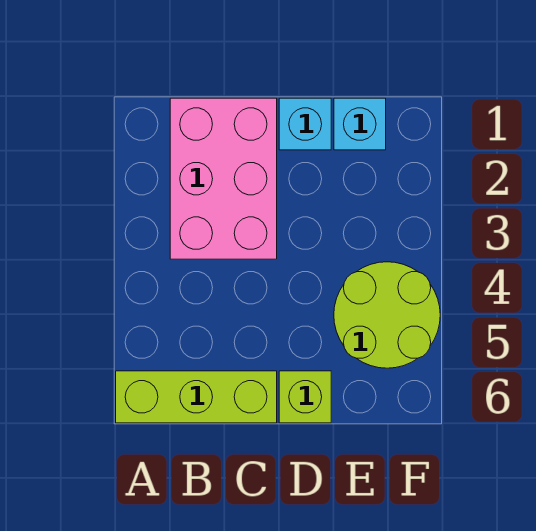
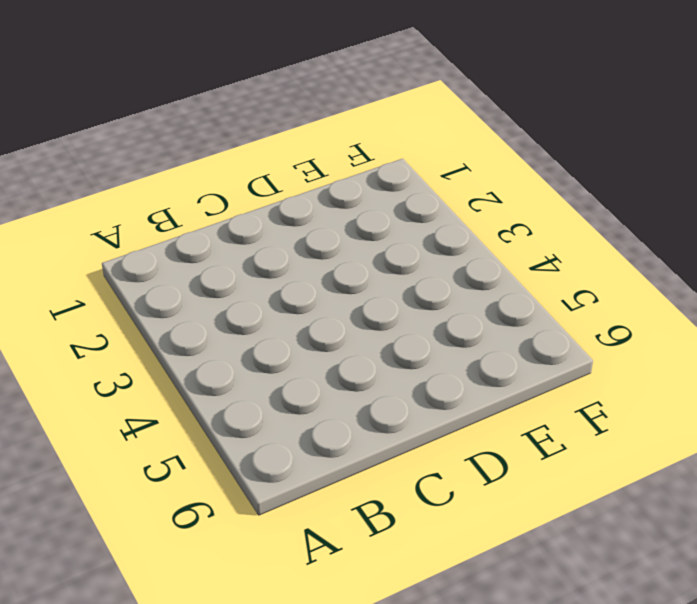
none -> lime 1x3 brick [116,371,277,423]
none -> pink 2x3 brick [170,98,277,259]

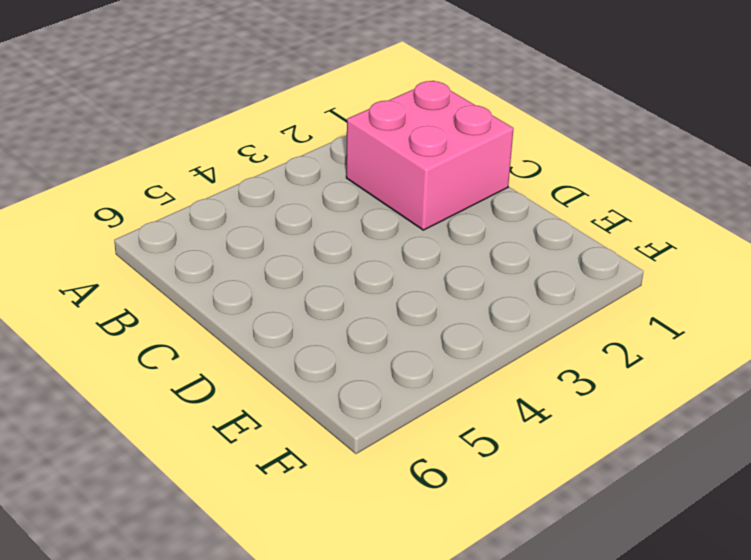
pink 2x2 brick [346,81,514,230] -> pink 2x3 brick [170,98,277,259]
none -> lime 1x3 brick [116,371,277,423]
none -> cyan 1x1 brick [279,98,331,150]

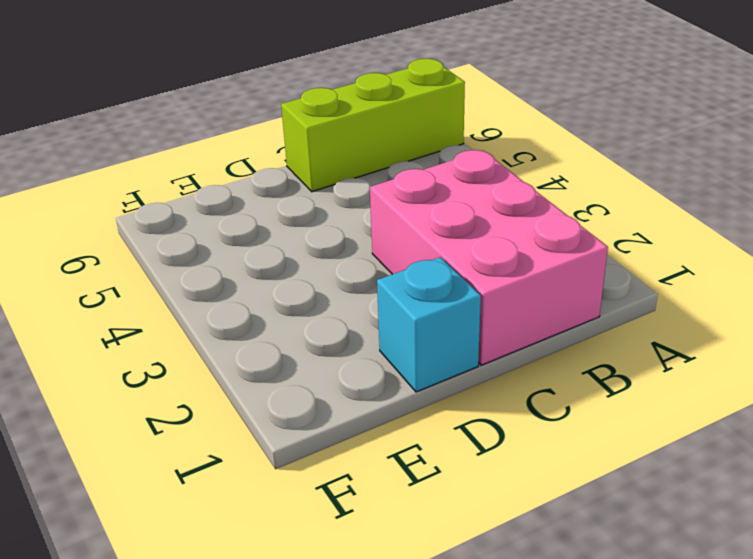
none -> lime 1x1 brick [279,371,331,423]
none -> cyan 1x1 brick [334,98,386,150]

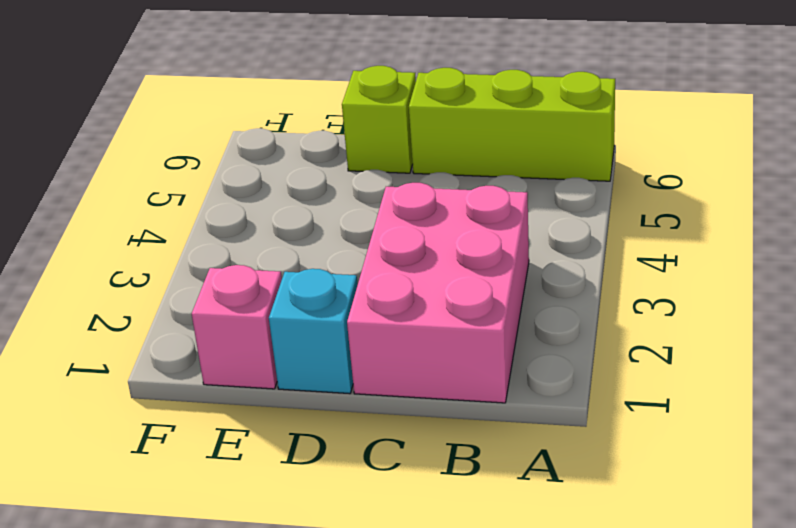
pink 1x1 brick [192,265,282,389] -> cyan 1x1 brick [334,98,386,150]
none -> lime 2x2 round brick [334,262,440,368]

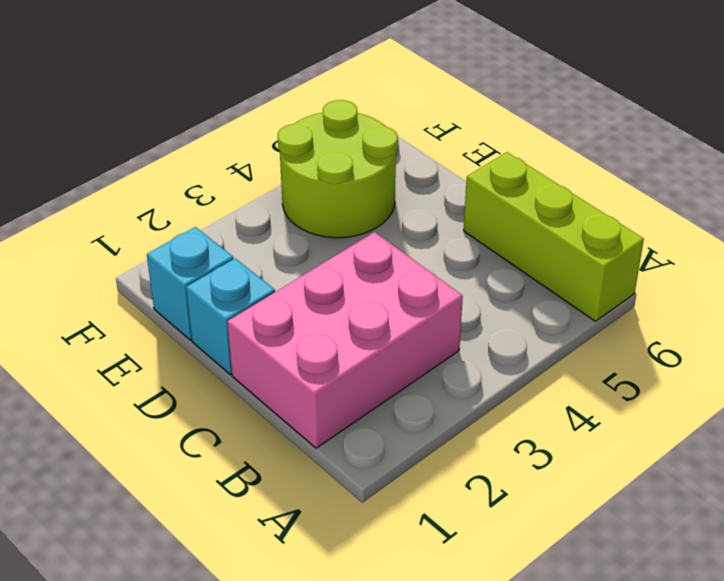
none -> lime 1x1 brick [279,371,331,423]

